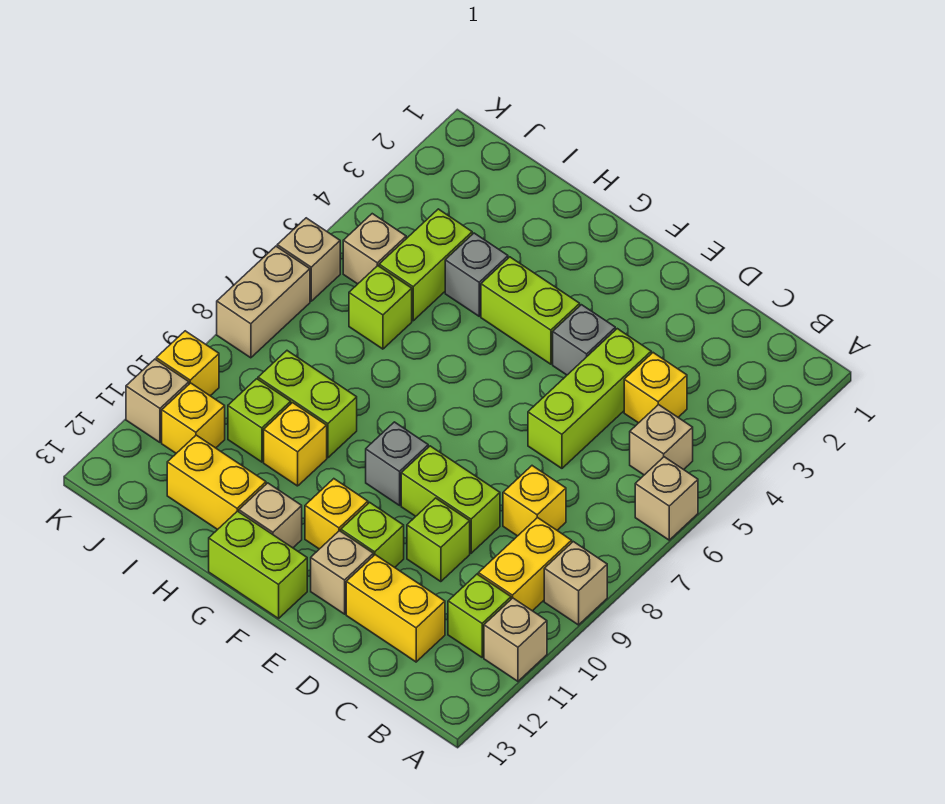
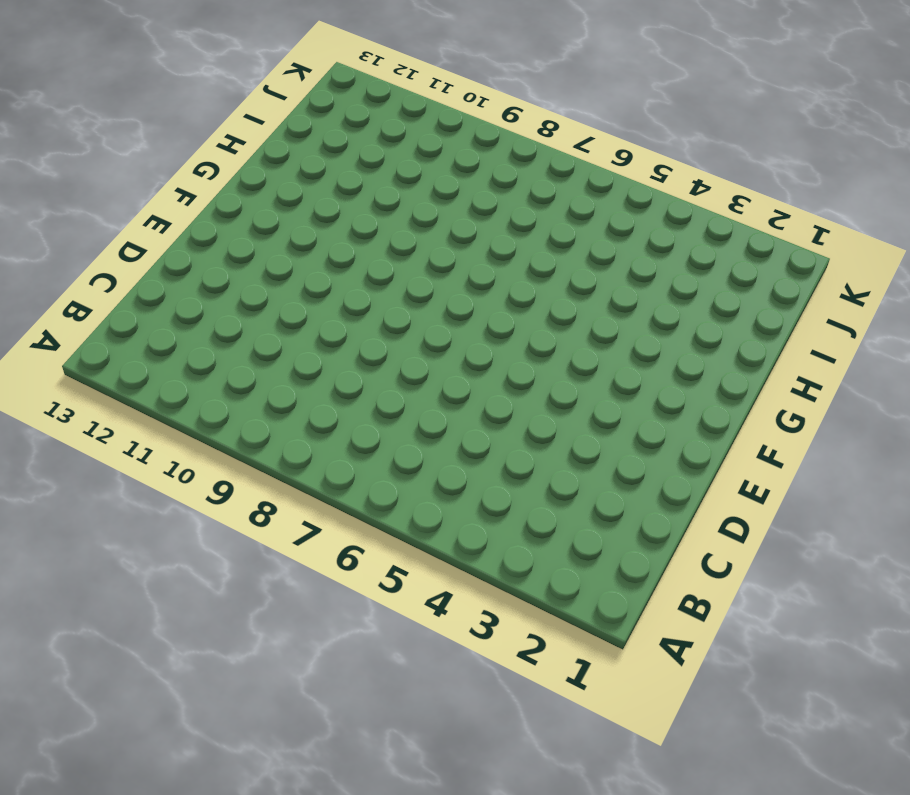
none -> tan 1x1 brick [635,457,698,540]
none -> tan 1x1 brick [544,542,607,625]
none -> tan 1x1 brick [484,598,547,681]
none -> tan 1x1 brick [630,404,693,475]

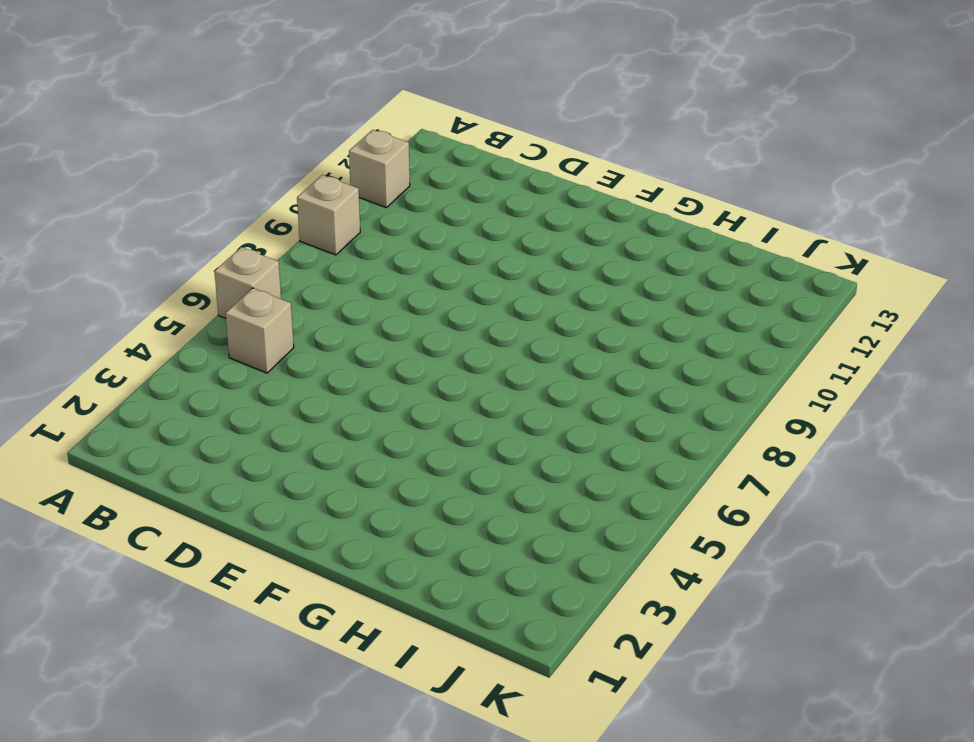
none -> yellow 1x2 brick [478,517,572,611]
none -> lime 1x1 brick [448,574,511,657]
none -> yellow 1x1 brick [624,353,687,423]
none -> yellow 1x1 brick [503,466,566,536]

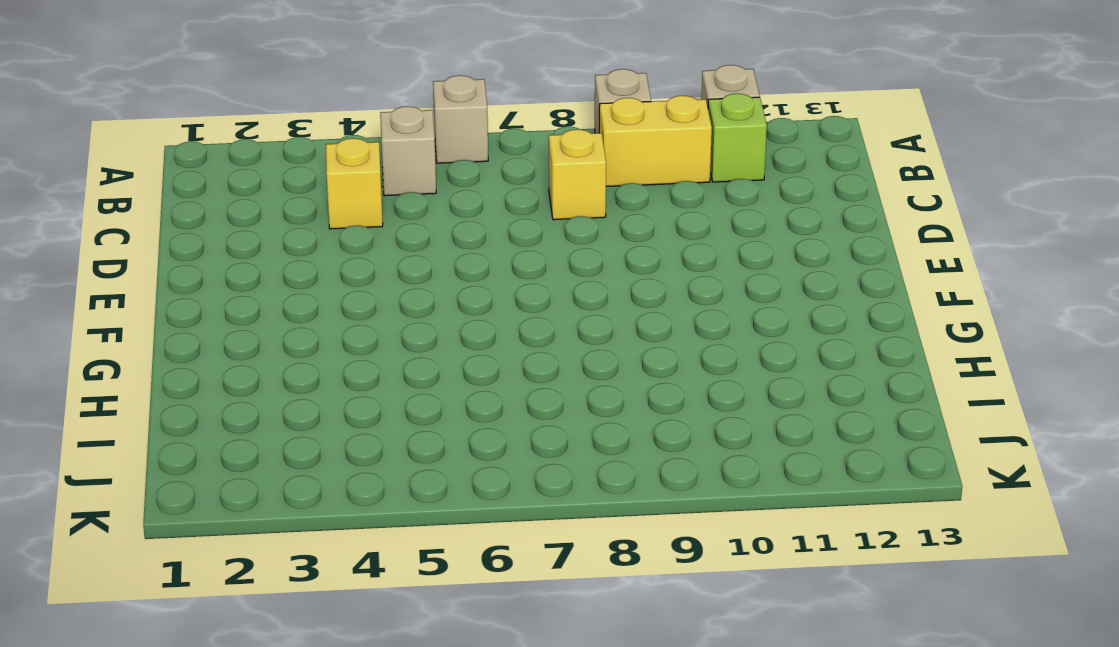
none -> yellow 1x2 brick [346,555,445,662]
none -> lime 1x3 brick [528,329,651,468]
none -> lime 1x2 brick [401,446,500,553]
none -> lime 1x1 brick [407,498,470,582]

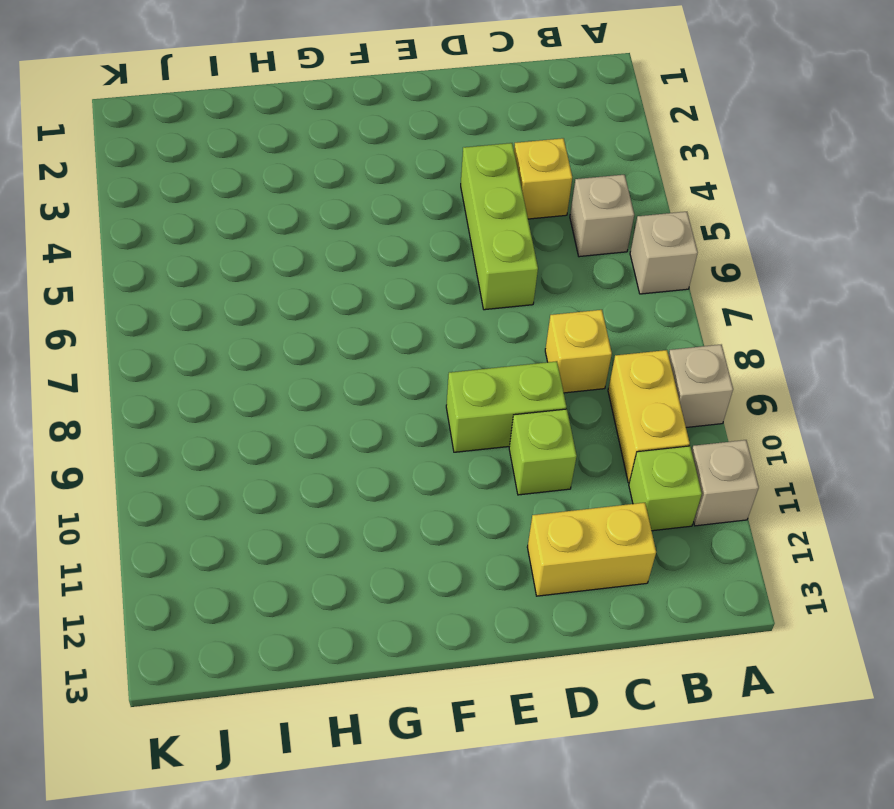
none -> grey 1x1 brick [553,305,615,375]
none -> lime 1x1 brick [341,502,404,567]
none -> tan 1x1 brick [311,531,373,614]
none -> lime 1x2 brick [481,257,580,364]

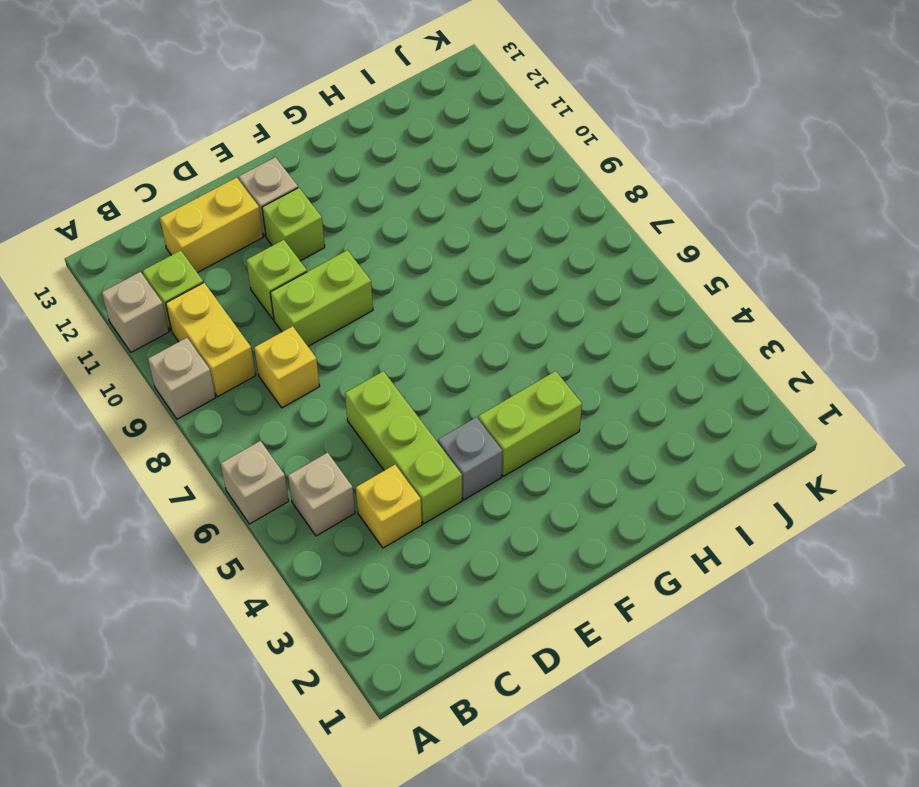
none -> grey 1x1 brick [366,422,428,505]
none -> yellow 1x1 brick [305,479,368,549]
none -> lime 1x2 brick [209,511,307,619]
none -> tan 1x1 brick [239,483,302,548]

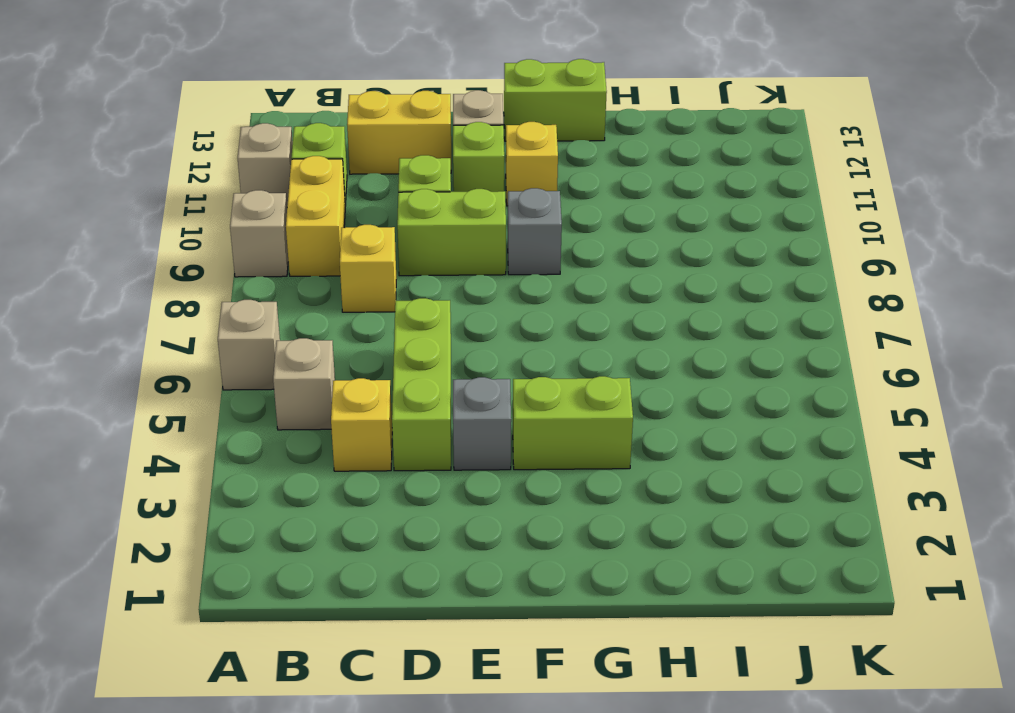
none -> tan 1x1 brick [239,483,302,548]
none -> grey 1x1 brick [445,233,508,316]
none -> lime 1x2 brick [258,351,357,458]
none -> yellow 1x1 brick [264,403,327,486]

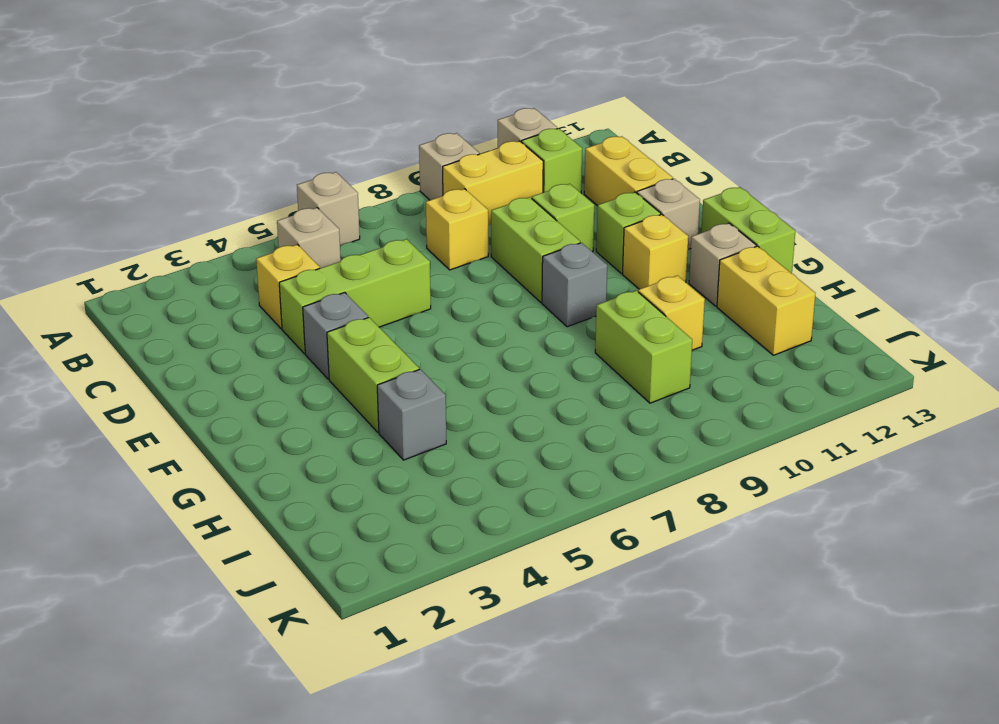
none -> lime 1x2 brick [379,209,472,321]
none -> lime 1x1 brick [349,266,412,349]
none -> lime 1x1 brick [228,379,291,462]
none -> tan 1x1 brick [343,214,406,284]

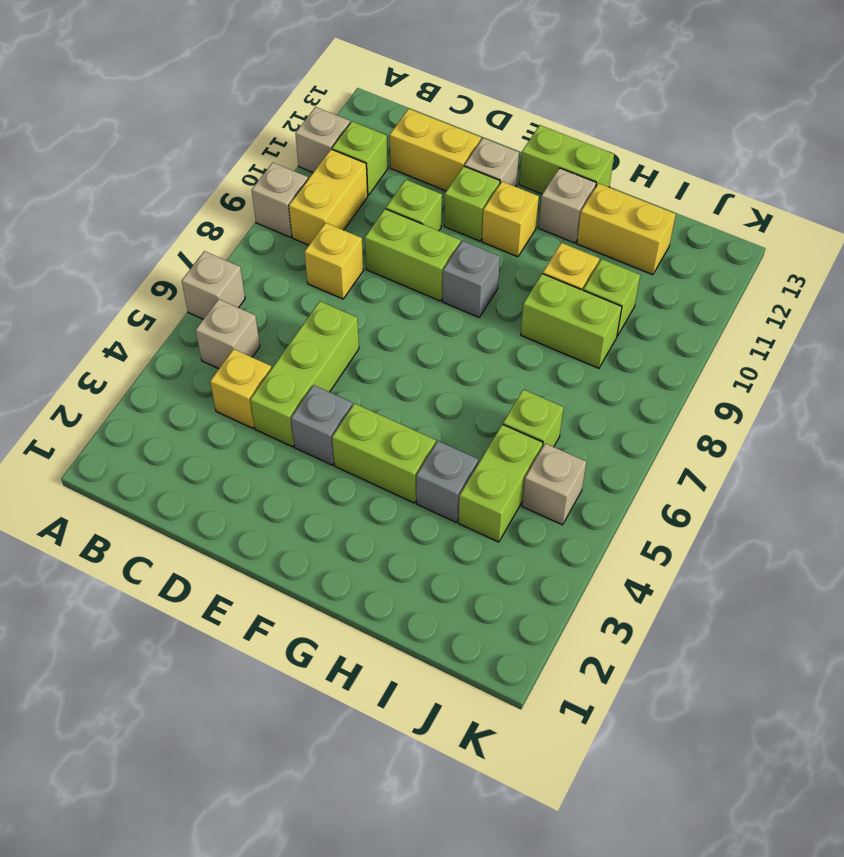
none -> yellow 1x1 brick [162,383,225,453]
none -> tan 1x1 brick [277,218,340,301]
none -> tan 1x2 brick [217,246,310,358]
none -> yellow 1x1 brick [156,331,219,396]

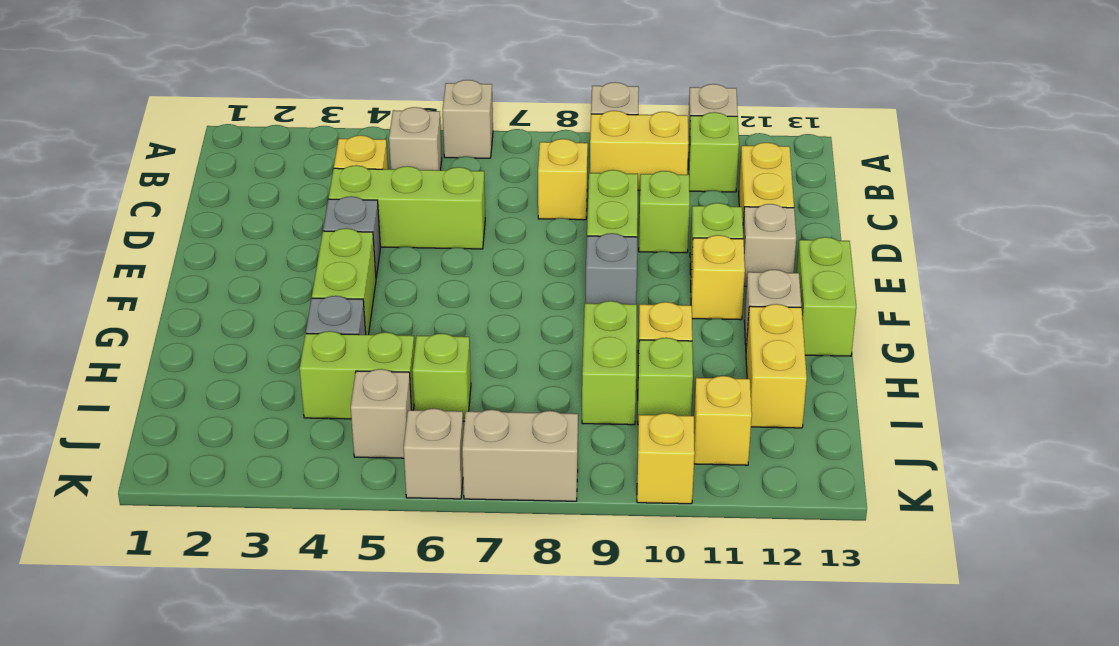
none -> tan 1x1 brick [126,359,189,442]

